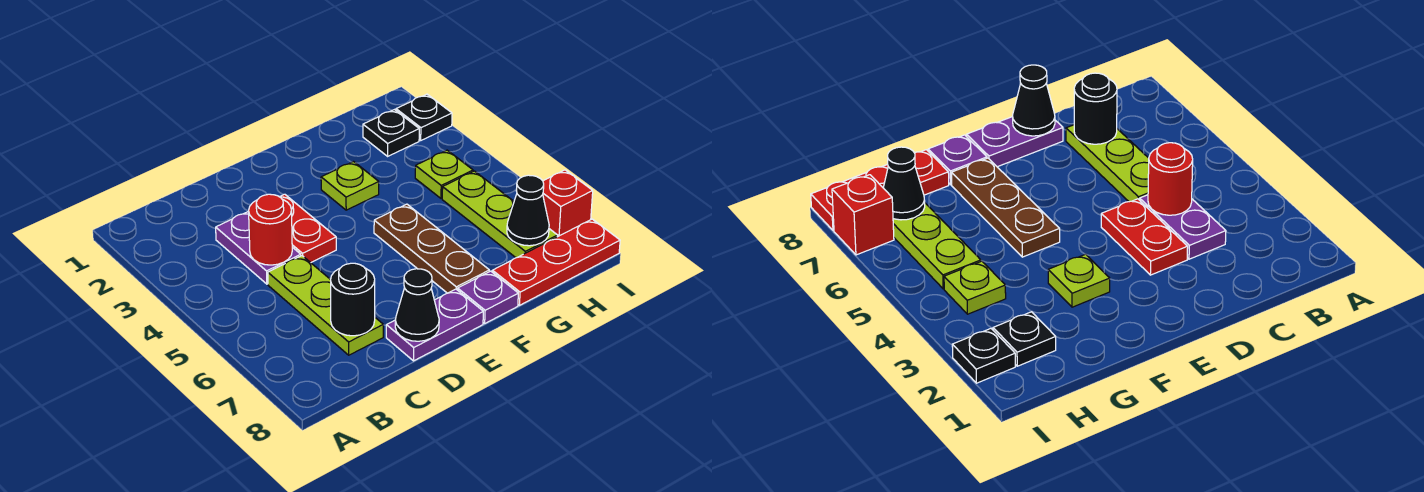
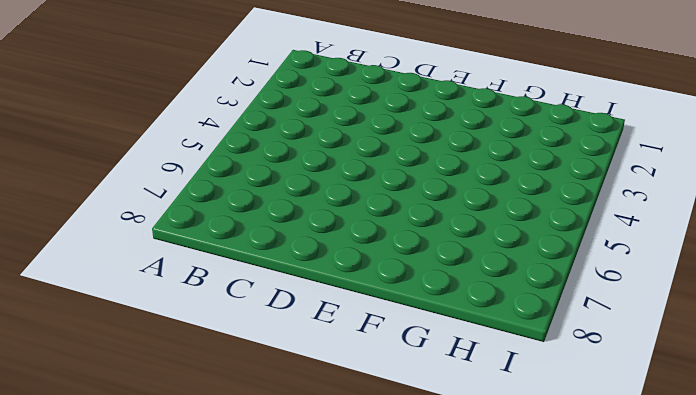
none -> purple 1x2 plate [216,211,301,284]
none -> lime 1x3 plate [268,256,383,355]
none -> red 1x2 plate [280,194,336,263]

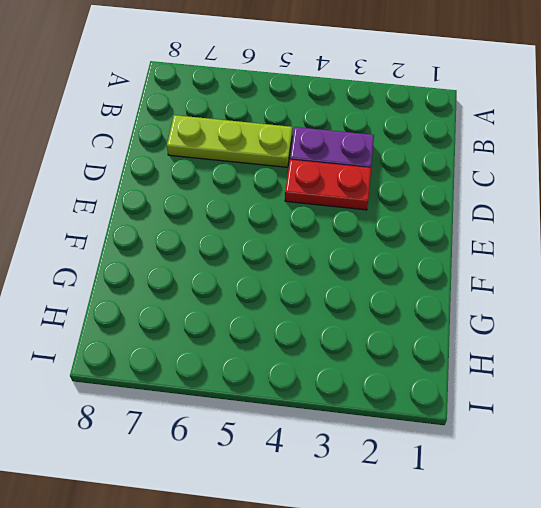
none -> purple 1x2 plate [386,289,483,361]
none -> lime 1x1 plate [321,162,379,210]
none -> brown 1x3 plate [374,204,489,293]

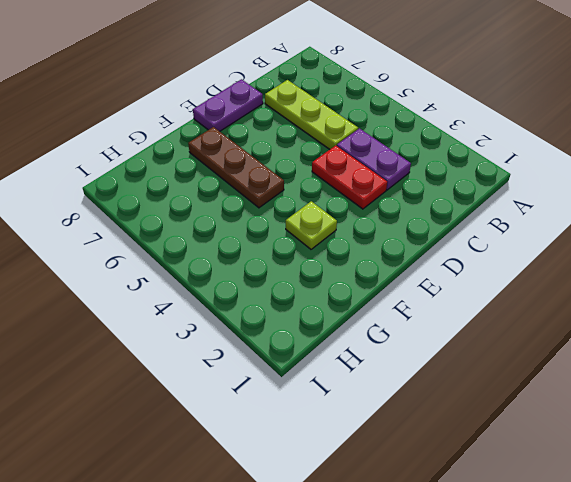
none -> purple 1x1 plate [458,271,518,323]
none -> red 1x3 plate [492,219,620,305]
none -> black 1x1 plate [363,110,419,156]

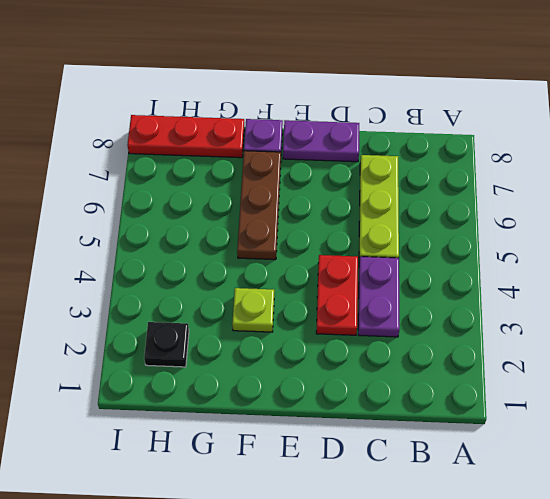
none -> lime 1x1 plate [415,150,473,198]
none -> lime 1x3 plate [442,171,558,258]
none -> black 1x1 plate [396,94,452,140]

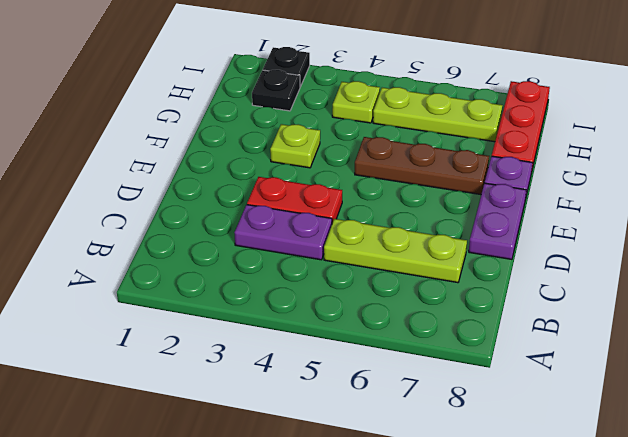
none -> red 1x1 brick [543,170,593,237]
none -> red 1x1 round brick [249,194,292,265]
none -> black 1x1 round brick [331,263,375,336]

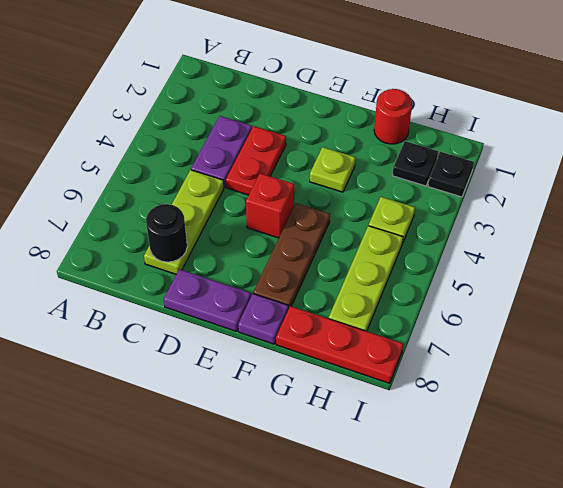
red 1x1 brick [246,173,294,238] -> red 1x1 brick moved to [543,170,593,237]
red 1x1 round brick [374,89,412,144] -> red 1x1 round brick moved to [249,194,292,265]
none -> black 1x1 cone [395,269,439,341]
none -> black 1x1 cone [507,175,549,246]

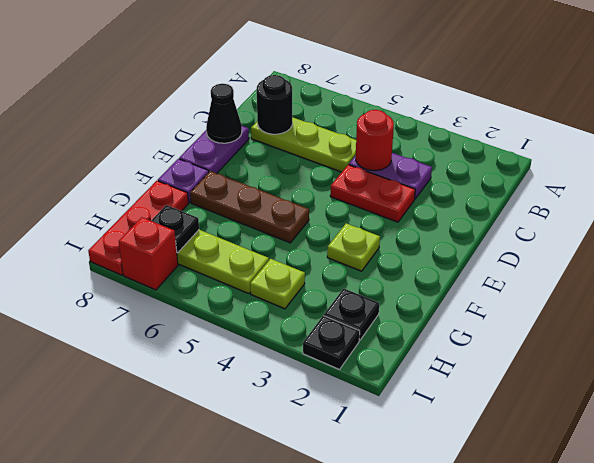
black 1x1 plate [151,205,199,253] -> black 1x1 cone [507,175,549,246]

